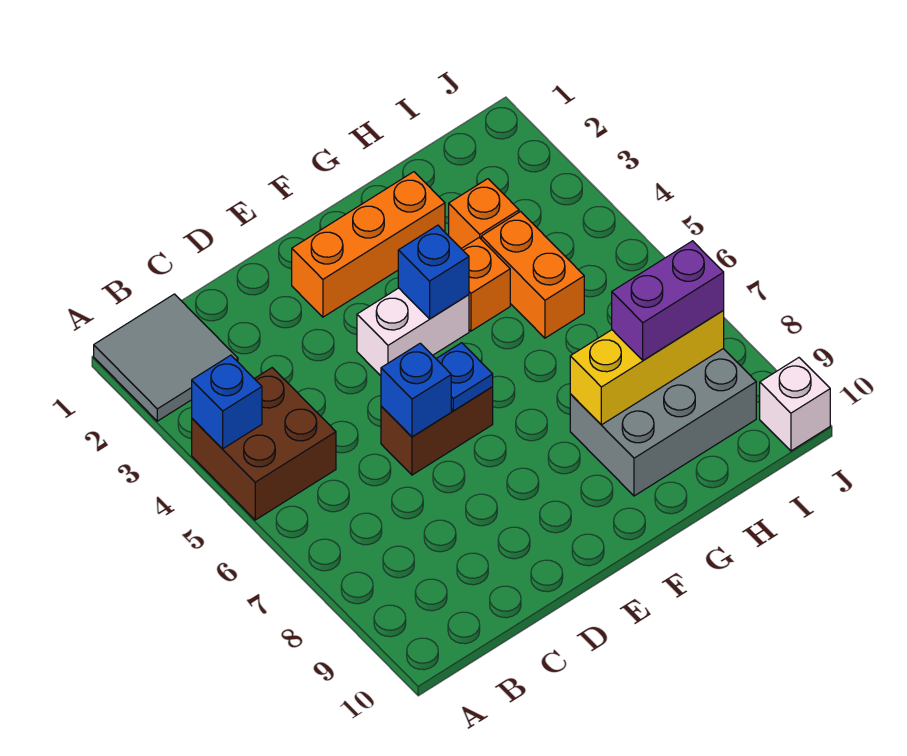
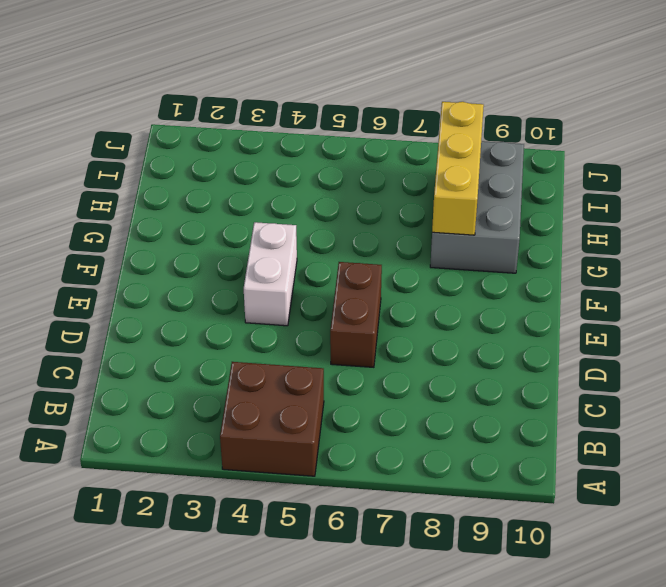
none -> grey 2x2 tile [94,294,238,421]
none -> orange 1x3 brick [292,172,445,317]
none -> orange 1x1 brick [462,238,510,331]

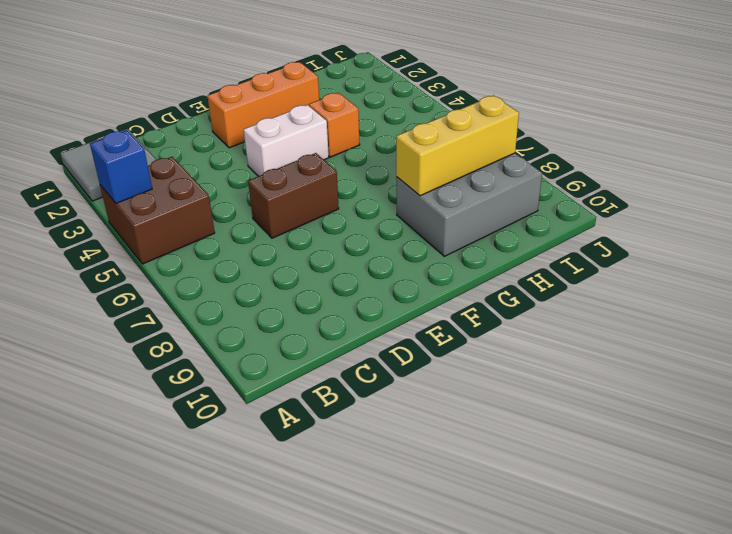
none -> orange 1x1 brick [449,179,519,249]
none -> orange 1x2 brick [481,212,584,338]
none -> white 1x1 brick [760,358,830,451]

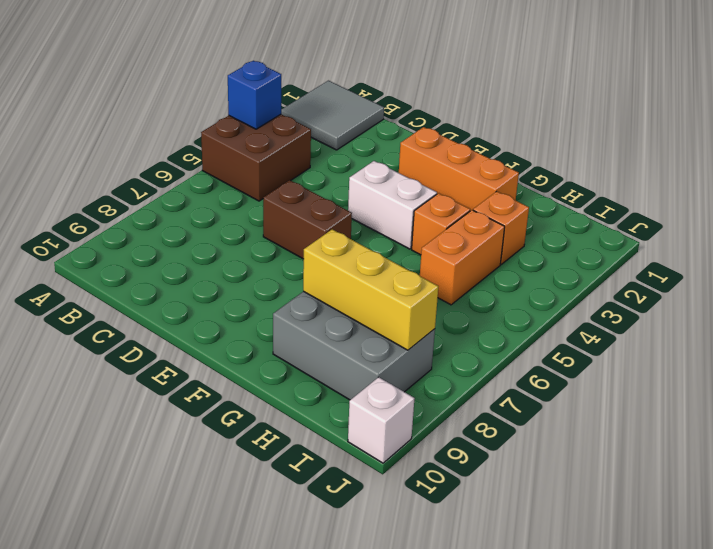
none -> blue 1x1 brick [381,343,451,437]
none -> blue 1x1 plate [436,343,493,411]
none -> blue 1x1 brick [398,225,469,319]

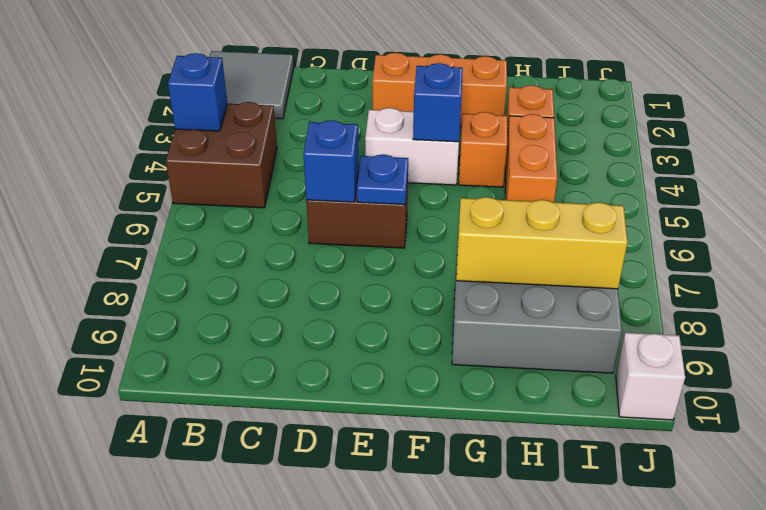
none -> purple 1x2 brick [612,241,724,360]

